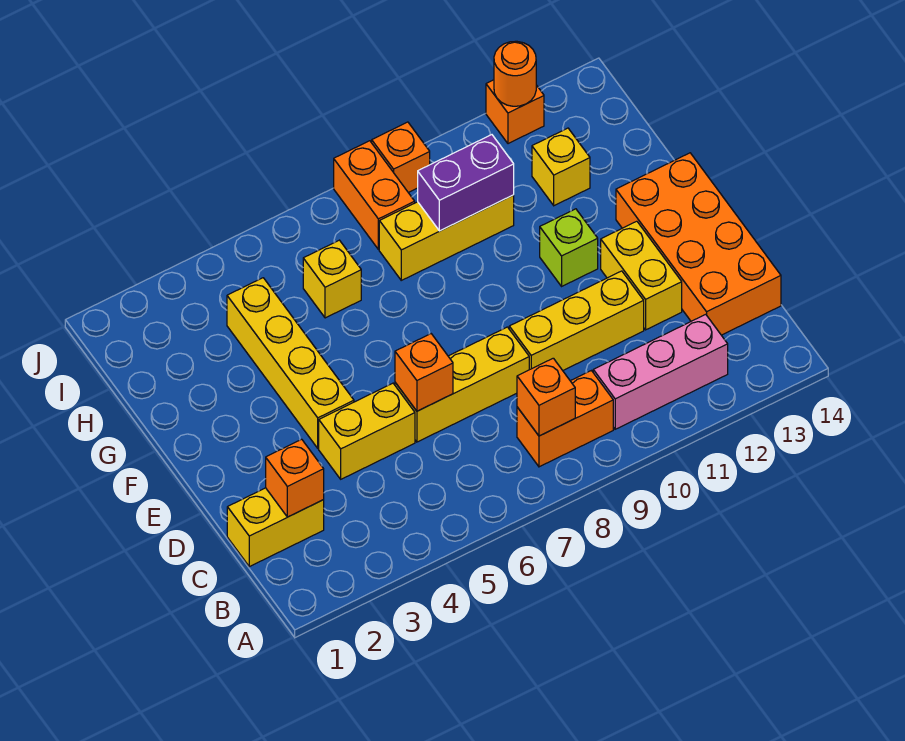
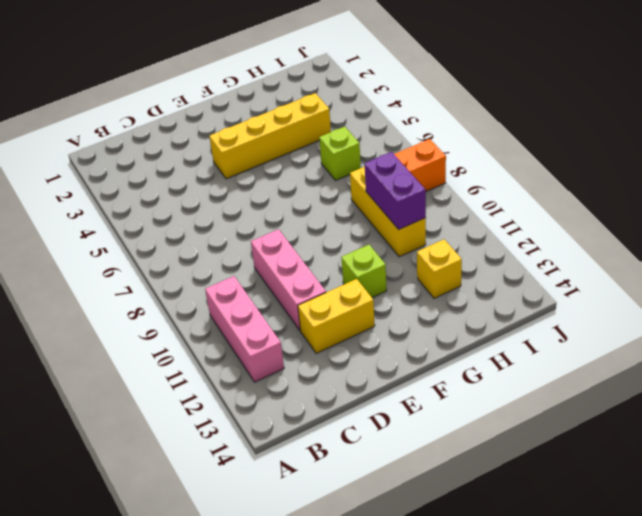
pink 1x3 brick [251,229,326,330] -> yellow 1x3 brick [509,271,644,370]
lime 1x1 brick [319,126,361,180] -> yellow 1x1 brick [303,240,361,318]
none -> orange 1x2 brick [517,371,613,467]
none -> yellow 1x2 brick [227,488,324,567]
none -> orange 2x4 brick [616,153,781,335]

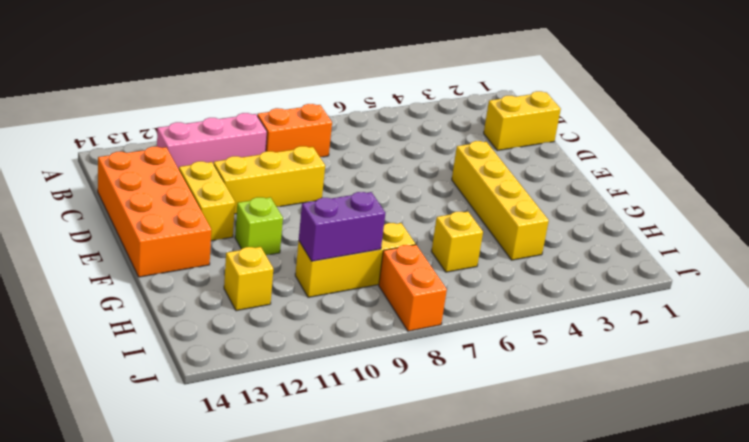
none -> yellow 1x2 brick [319,383,415,479]
none -> yellow 1x3 brick [395,327,529,442]
none -> orange 1x1 brick [372,122,430,193]

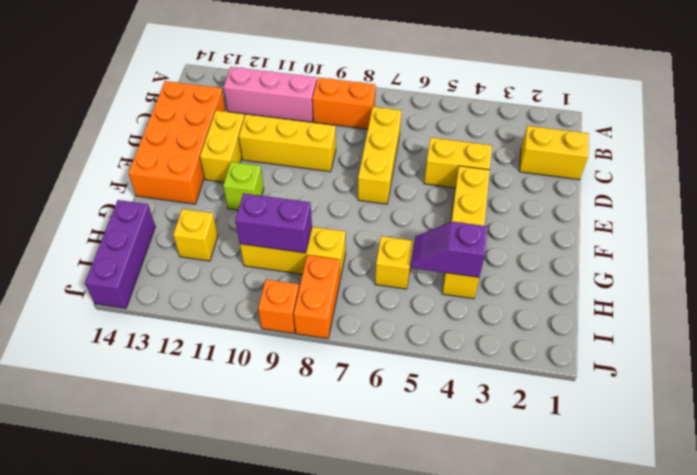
yellow 1x3 brick [358,107,401,204] -> yellow 1x3 brick turned to [395,327,529,442]
purple 1x2 slope [411,222,488,277] -> none
purple 1x3 brick [85,200,155,308] -> none
none -> orange 1x1 brick [486,80,544,144]
none -> orange 1x1 brick [517,358,575,436]
none -> orange 1x1 brick [266,439,324,517]

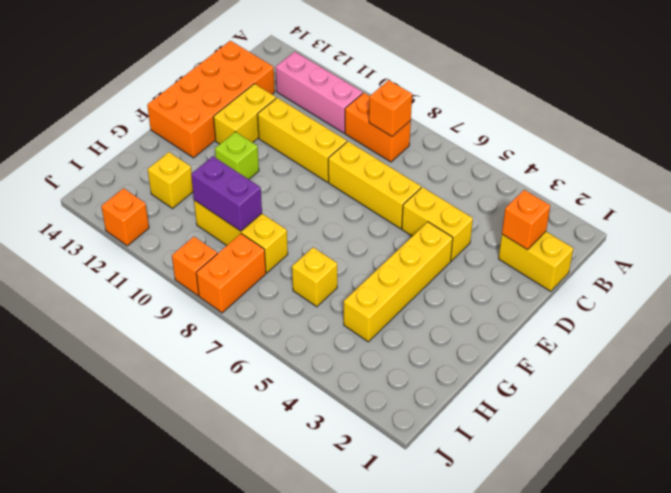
none -> orange 1x1 brick [395,334,453,411]
none -> orange 1x1 round brick [494,41,536,106]

